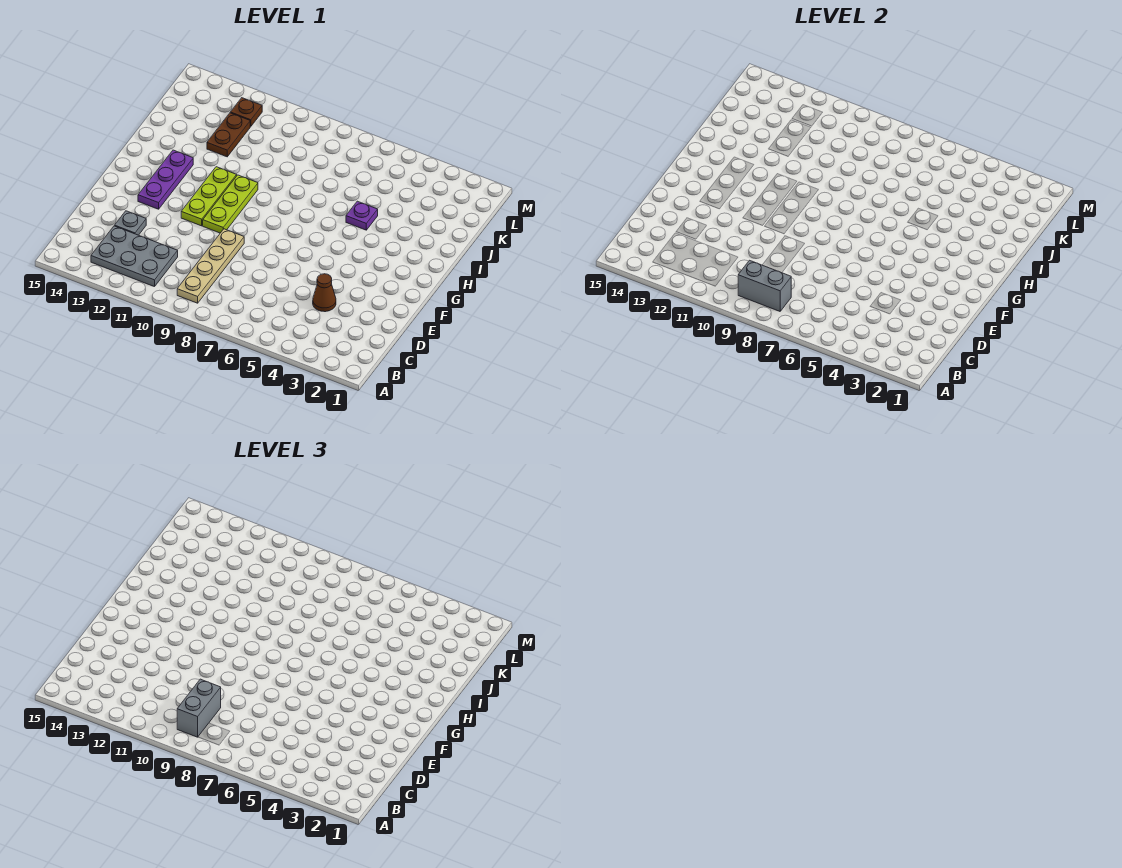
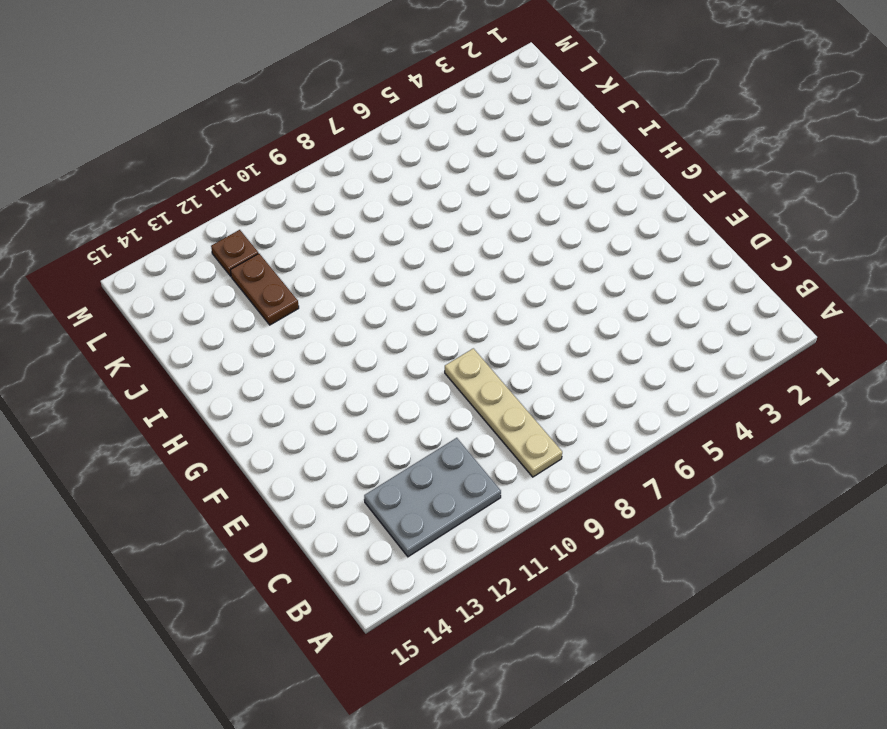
none -> brown 1x1 cone [313,274,336,312]
none -> grey 1x1 plate [115,211,146,235]
none -> lime 1x3 plate [203,175,258,233]

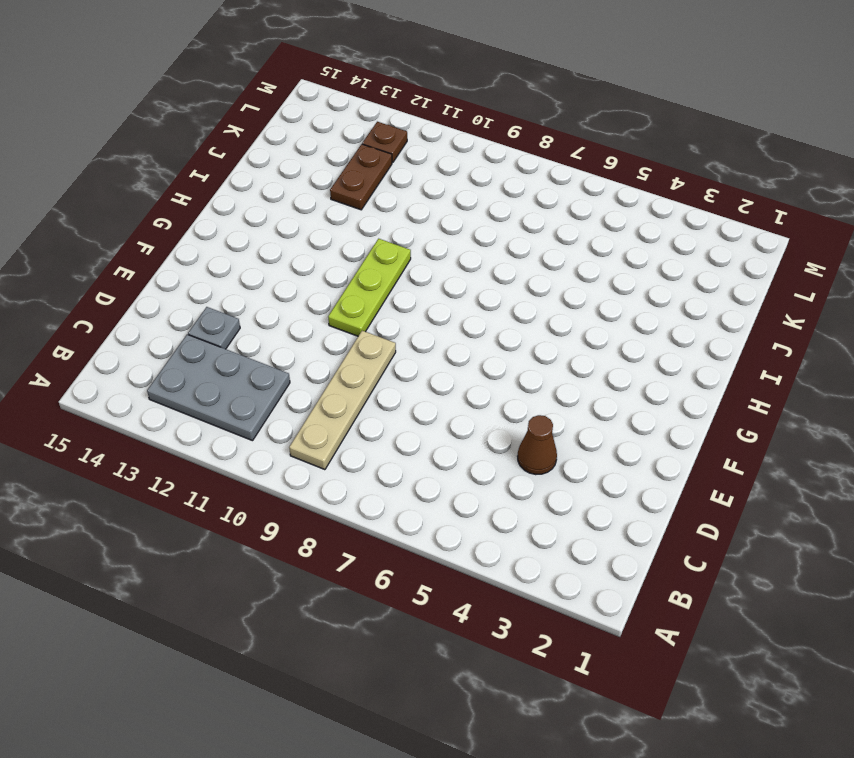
none -> lime 1x3 plate [181,167,237,226]
none -> purple 1x3 plate [138,150,193,209]
none -> purple 1x1 plate [346,201,378,230]

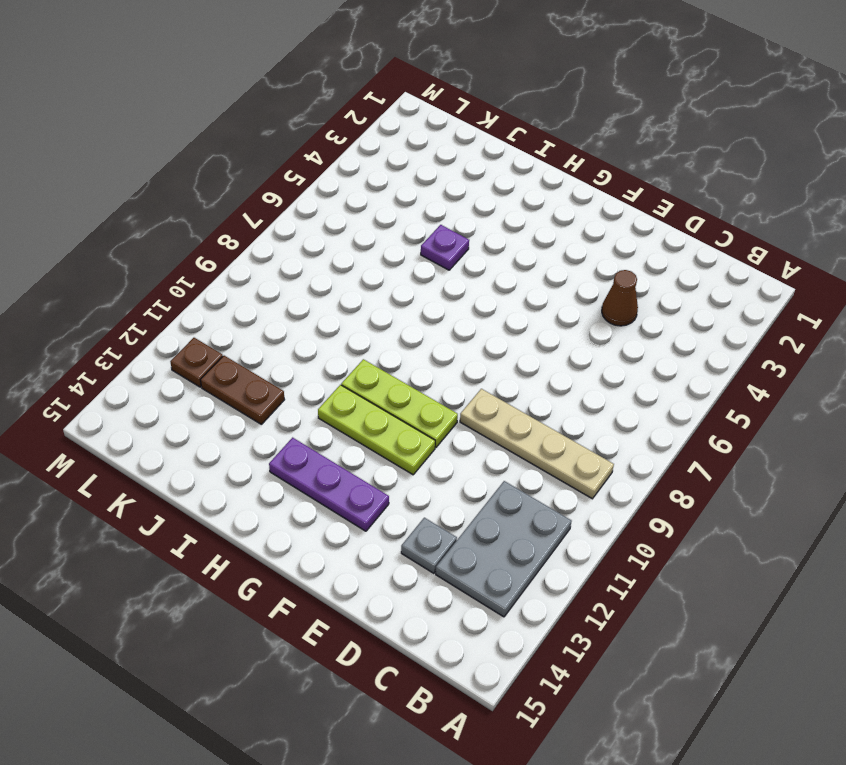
none -> grey 1x2 brick [738,260,791,311]
none -> grey 1x2 brick [177,679,221,737]

